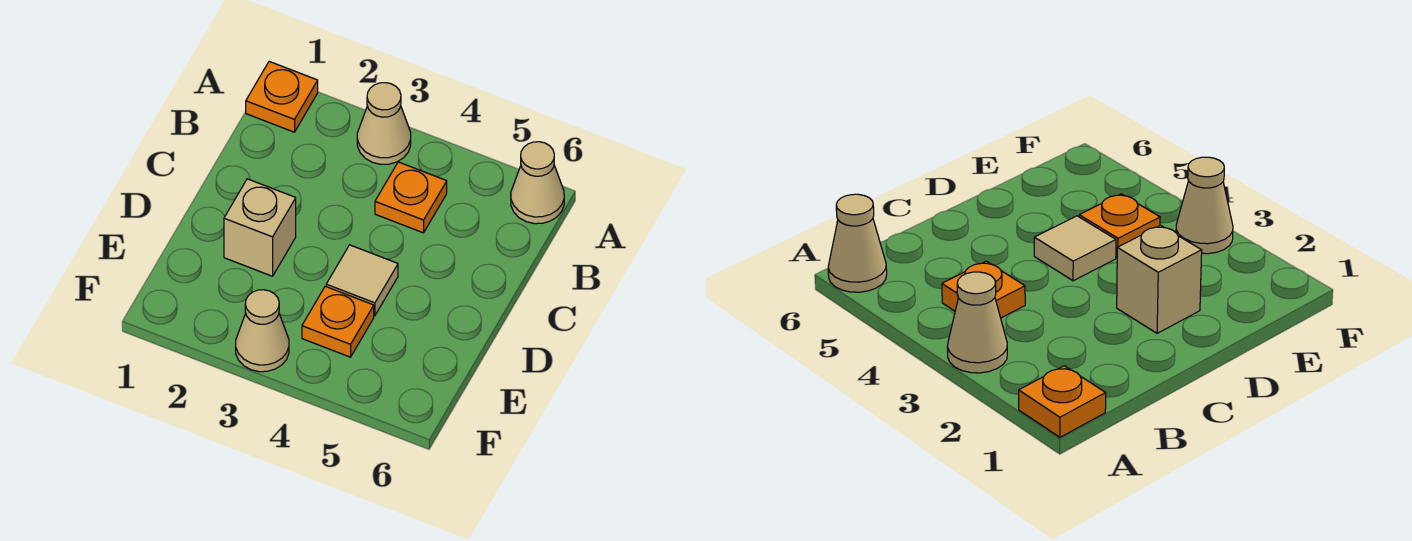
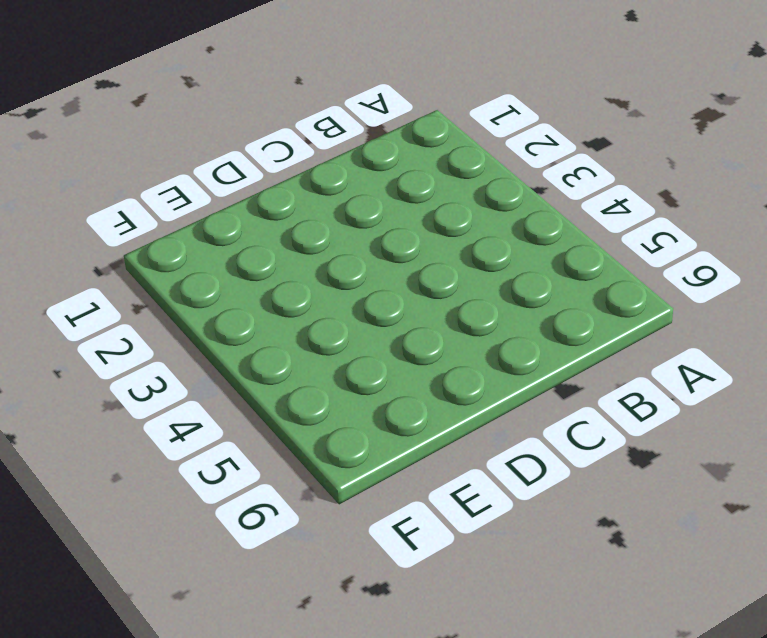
none -> orange 1x1 plate [246,61,318,132]
none -> tan 1x1 cone [357,83,411,164]

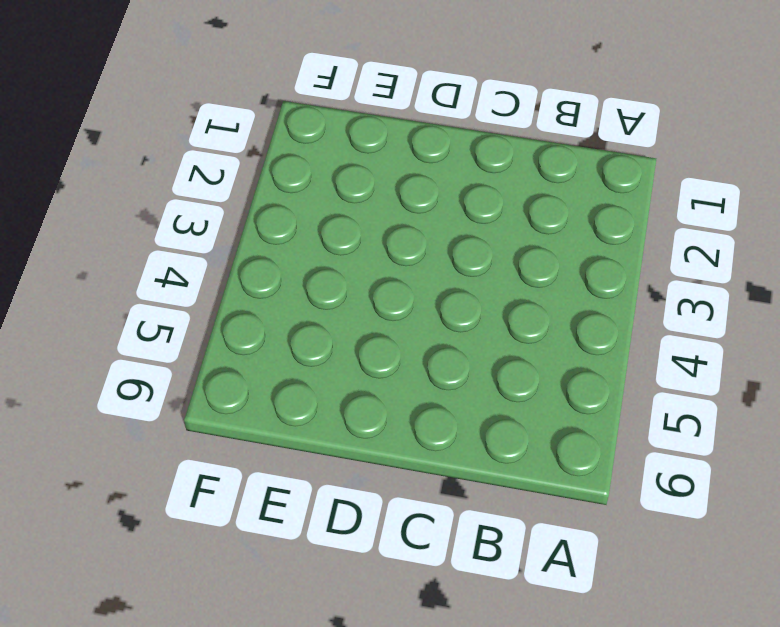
none -> orange 1x1 plate [246,61,318,132]
none -> tan 1x1 cone [357,83,411,164]

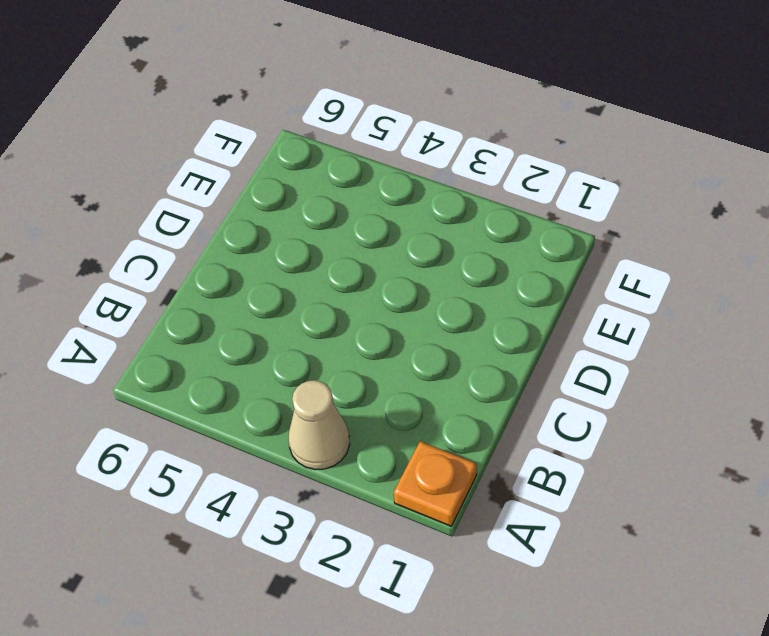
none -> tan 1x1 cone [511,142,564,224]
none -> orange 1x1 plate [375,162,447,233]

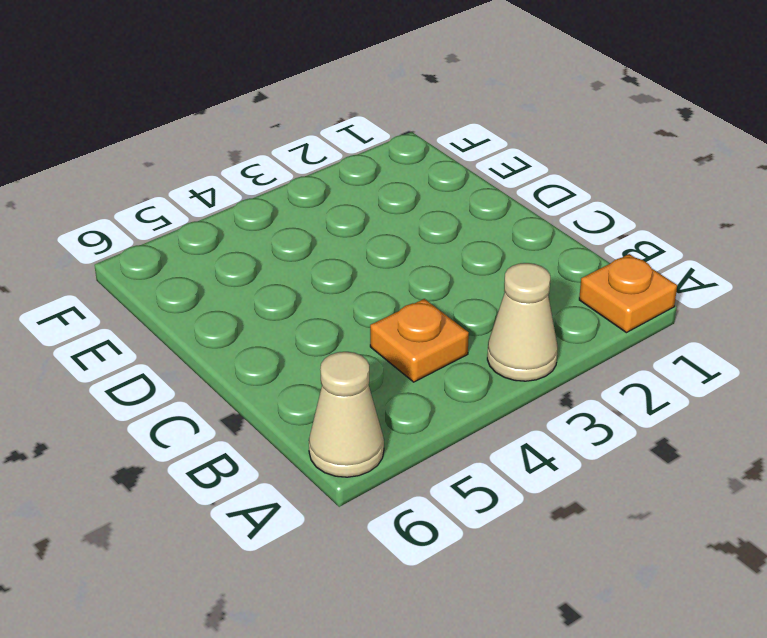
none -> tan 1x1 brick [224,179,296,276]
none -> tan 1x1 tile [326,245,398,316]

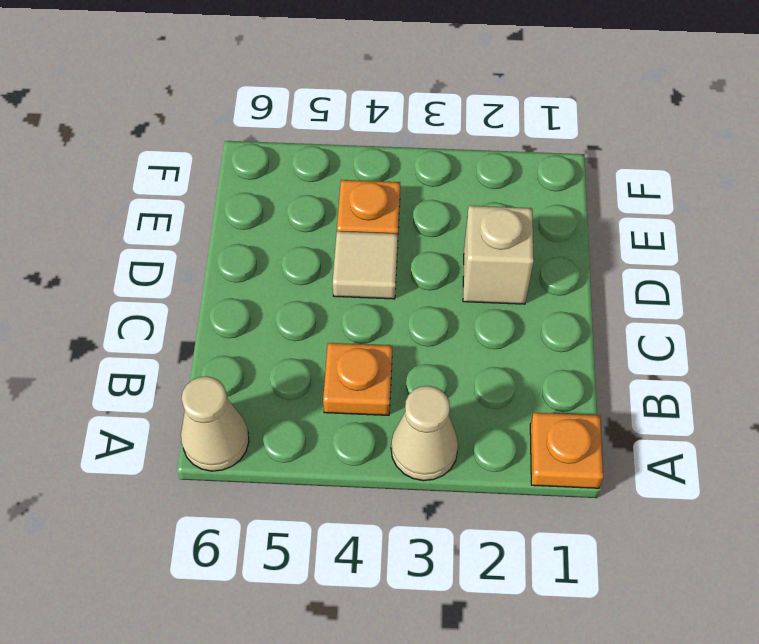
none -> tan 1x1 cone [236,290,289,372]

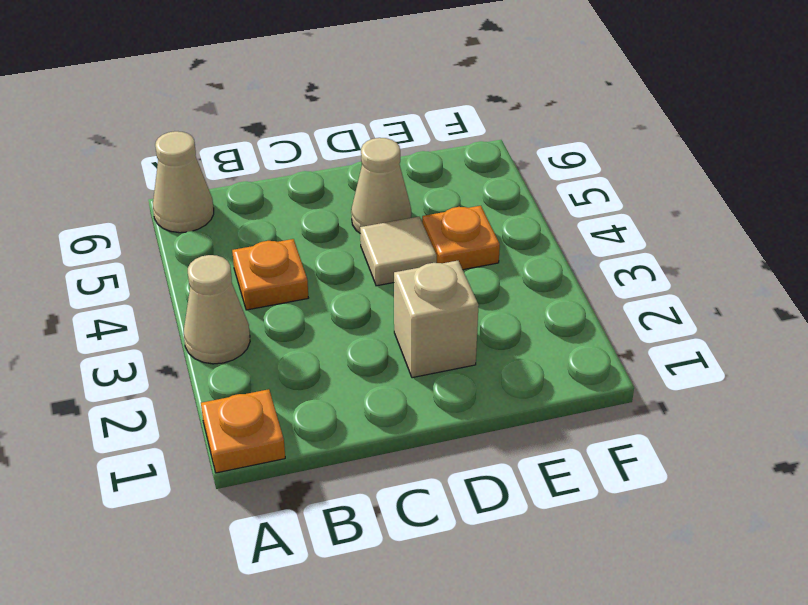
tan 1x1 cone [351,138,411,233] -> tan 1x1 cone moved to [236,290,289,372]

